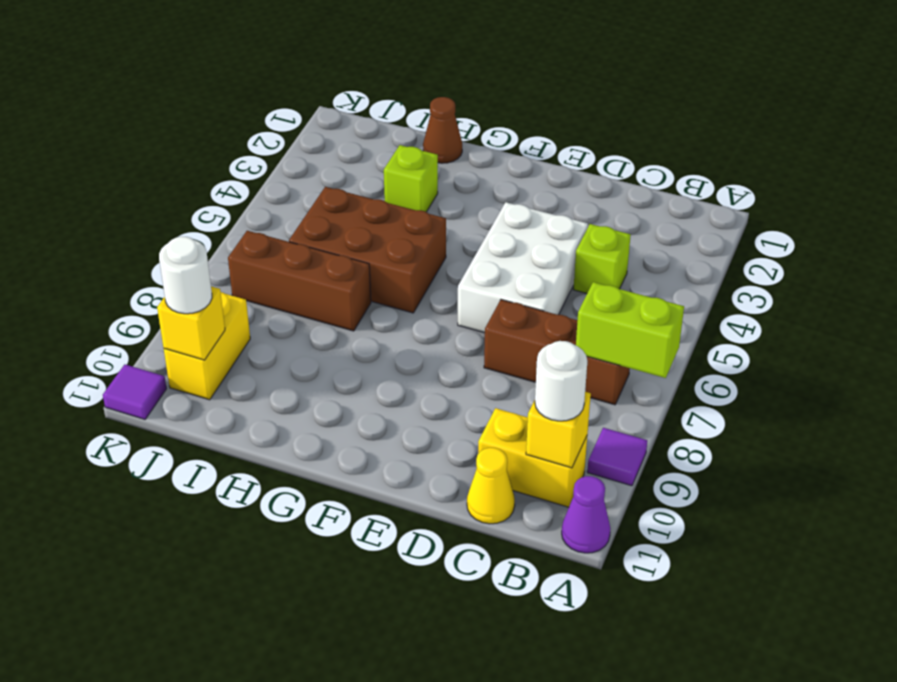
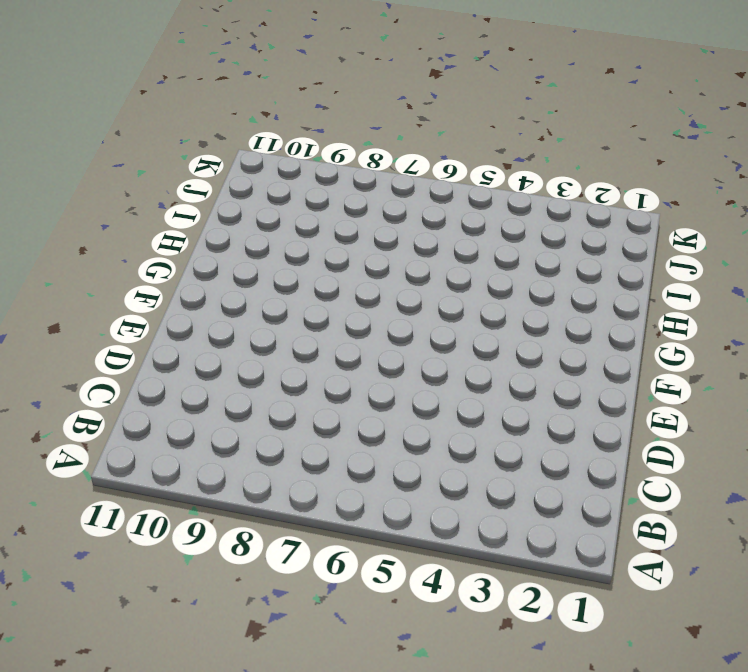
none -> purple 1x1 tile [587,428,647,486]
none -> purple 1x1 cone [562,476,610,553]
none -> brown 1x3 brick [484,300,630,405]

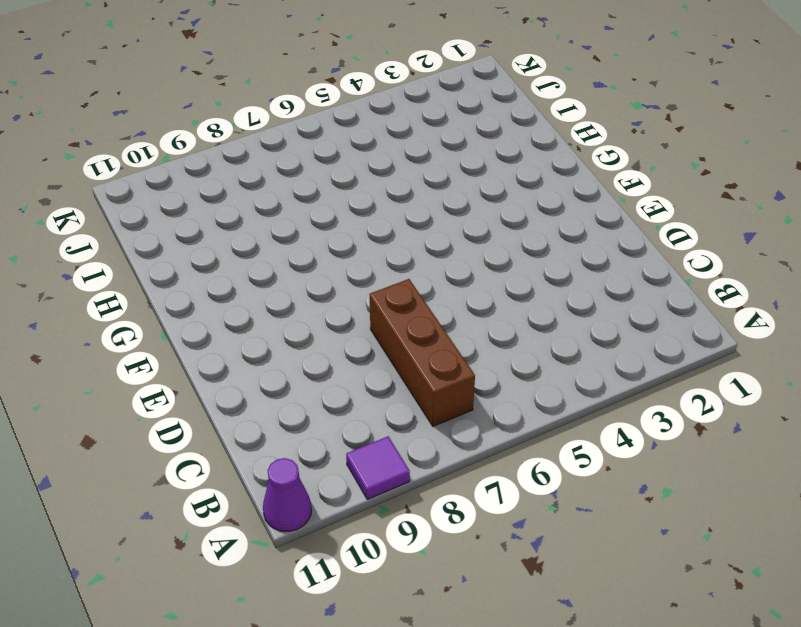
none -> yellow 1x2 brick [478,408,587,507]
none -> lime 1x1 brick [573,224,631,293]
none -> yellow 1x1 cone [467,448,515,524]

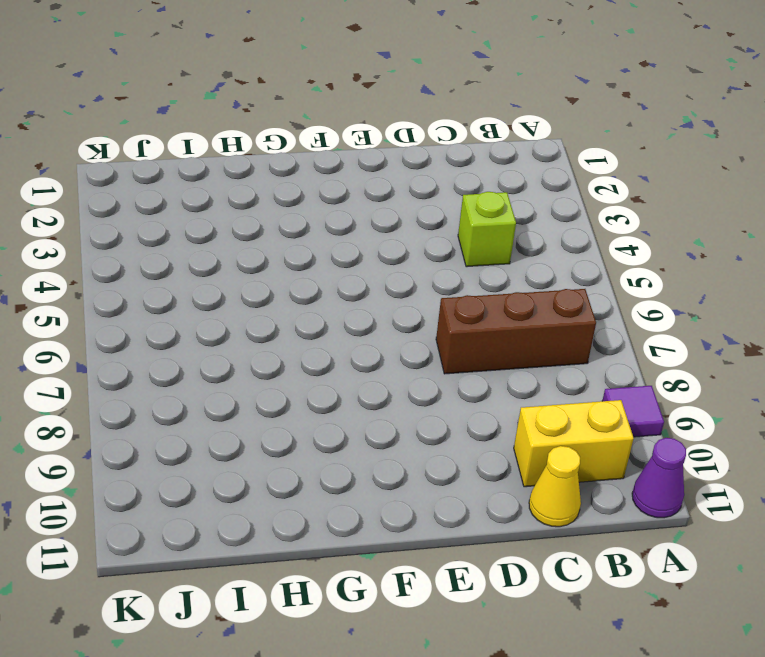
none -> white 2x3 brick [458,202,588,333]
none -> brown 2x3 brick [289,187,446,313]
none -> brown 1x1 cone [423,97,462,163]

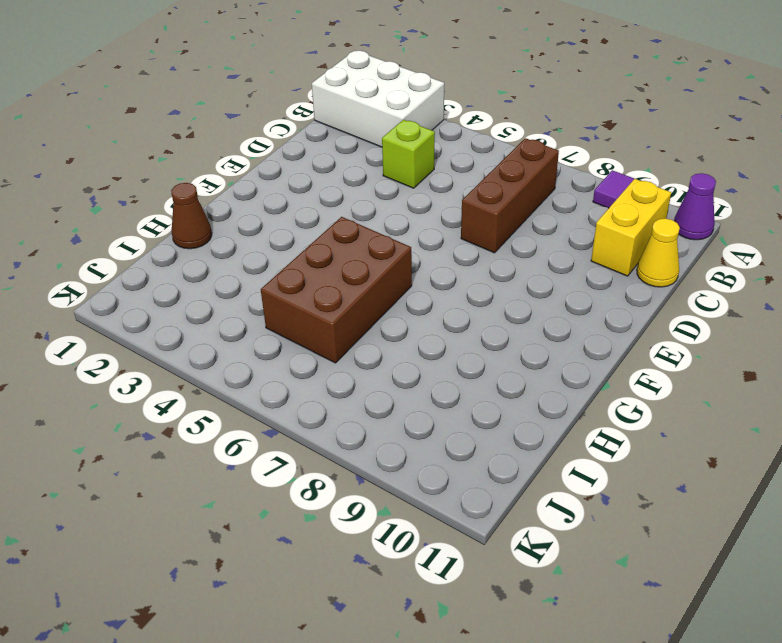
white 2x3 brick [312,50,444,147] -> white 2x3 brick moved to [458,202,588,333]
none -> lime 1x1 brick [384,145,438,212]
none -> brown 1x3 brick [228,231,371,331]
none -> yellow 1x2 brick [164,292,250,400]

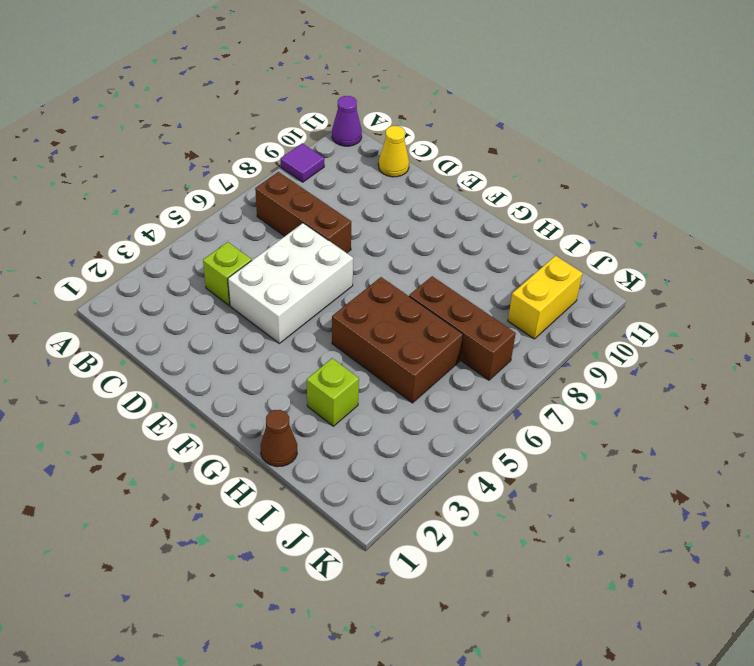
none -> yellow 1x2 brick [478,408,587,507]
none -> purple 1x1 tile [103,365,167,419]
none -> lime 1x2 brick [576,282,684,378]

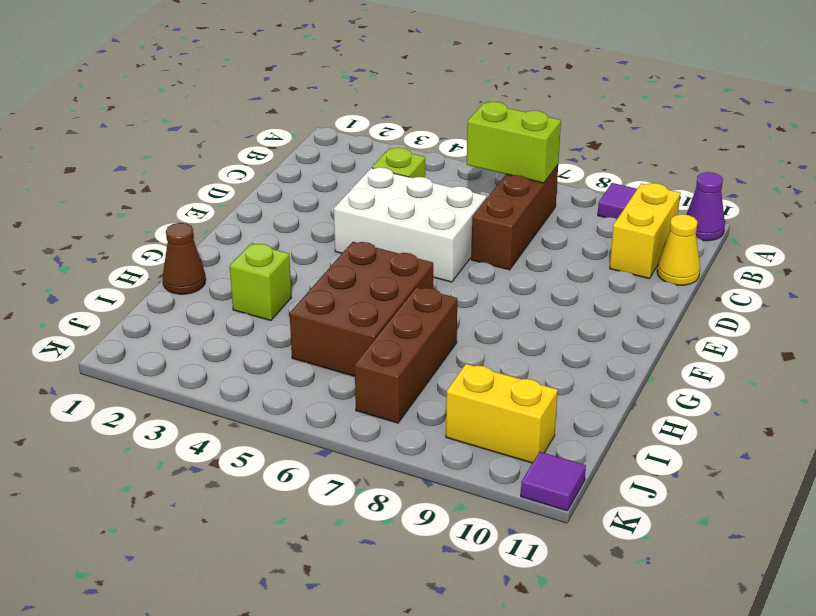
lime 1x2 brick [467,102,561,183] -> lime 1x2 brick turned to [576,282,684,378]
none -> yellow 1x1 brick [526,392,591,468]
none -> yellow 1x1 brick [157,286,225,360]
none -> white 1x1 round brick [535,341,587,421]

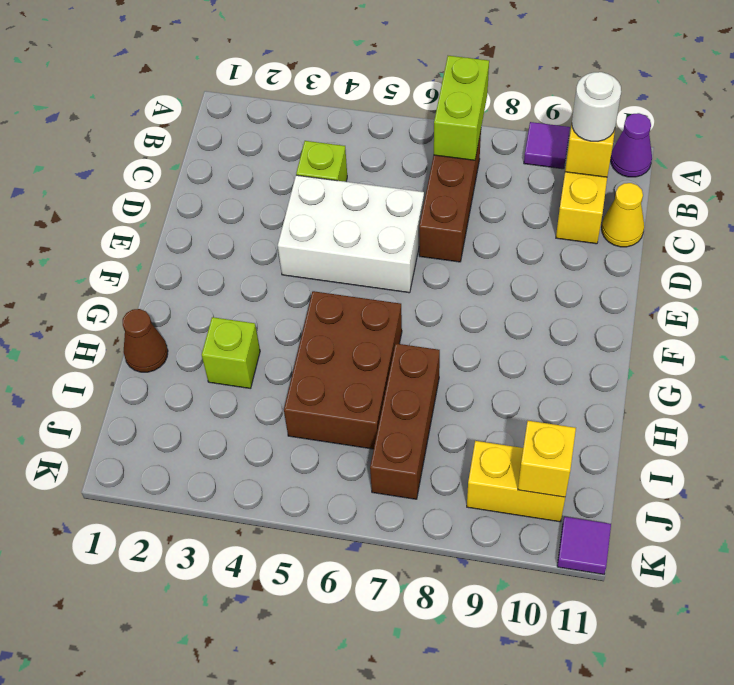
none -> white 1x1 round brick [159,237,212,314]

